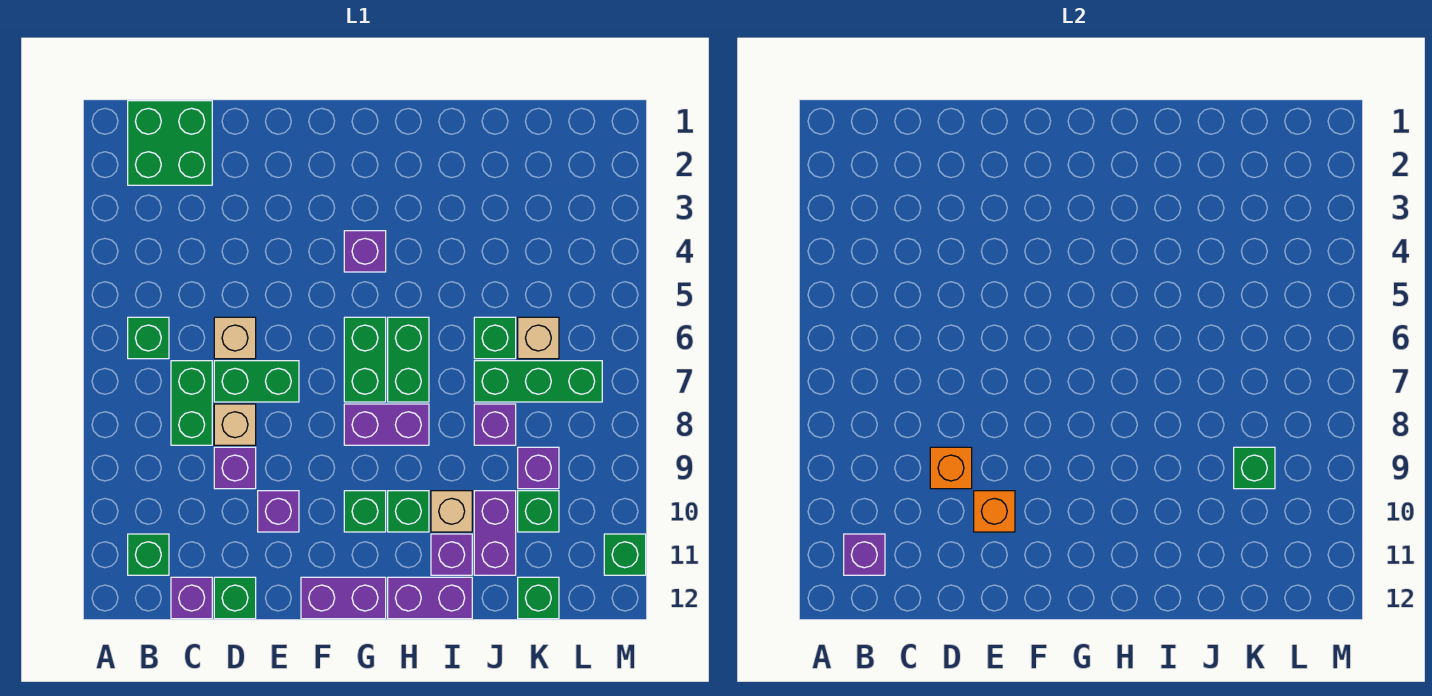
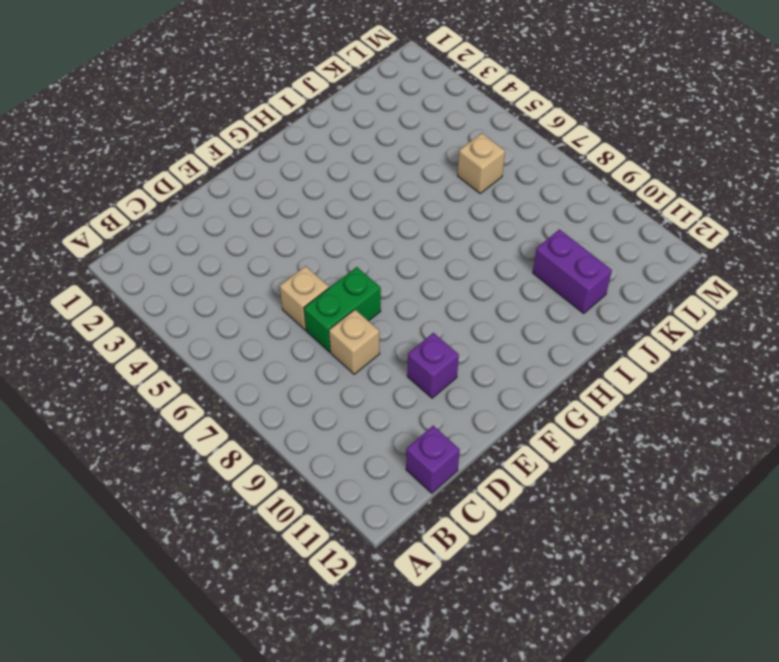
none -> green 2x2 brick [128,101,212,185]
none -> green 1x1 brick [128,317,169,359]
none -> green 1x1 brick [128,534,169,575]
none -> green 1x2 brick [171,361,212,445]

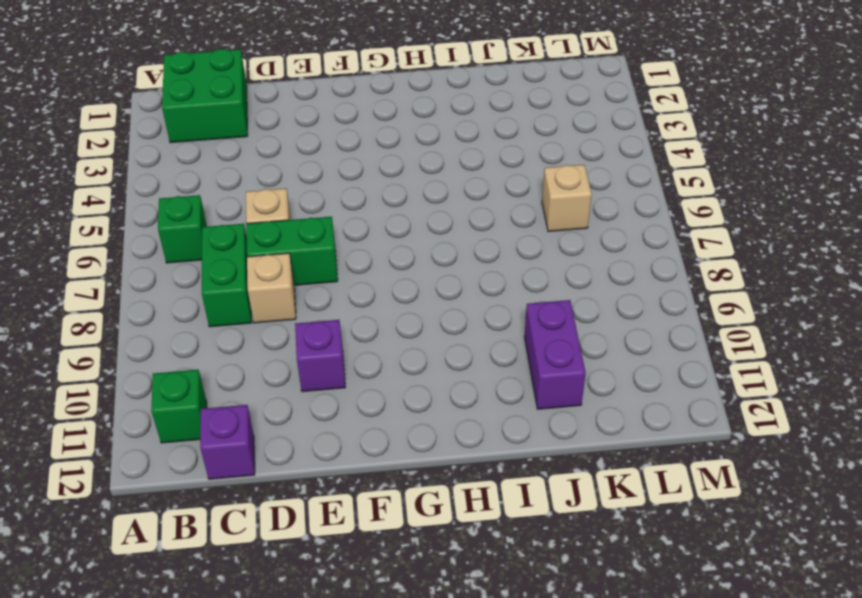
none -> purple 1x1 brick [214,447,256,489]
none -> green 1x1 brick [214,577,256,619]
none -> purple 1x2 brick [301,577,386,619]
none -> purple 1x1 brick [344,231,386,272]

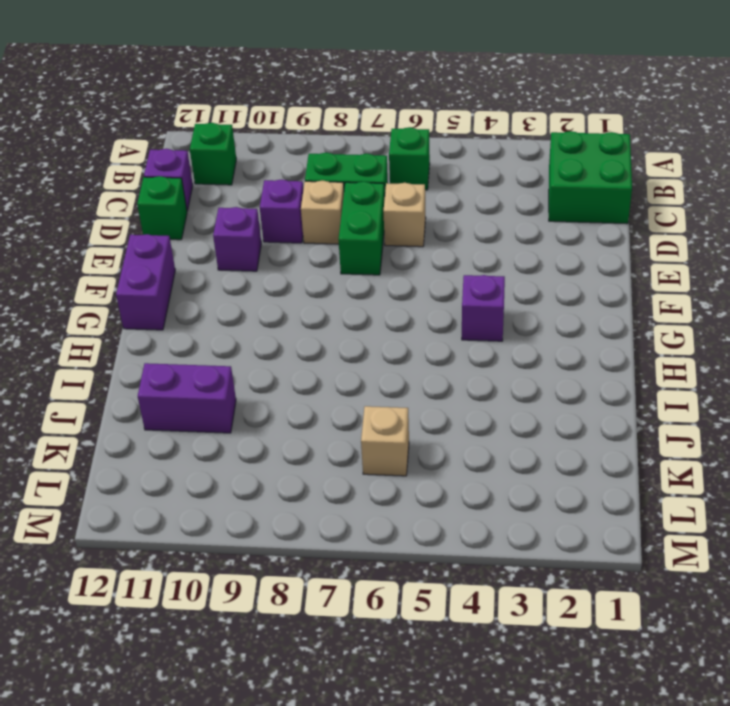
none -> green 1x2 brick [344,317,386,402]
none -> purple 1x2 brick [344,404,429,445]
none -> green 1x1 brick [344,491,386,532]
none -> green 1x2 brick [388,317,429,402]

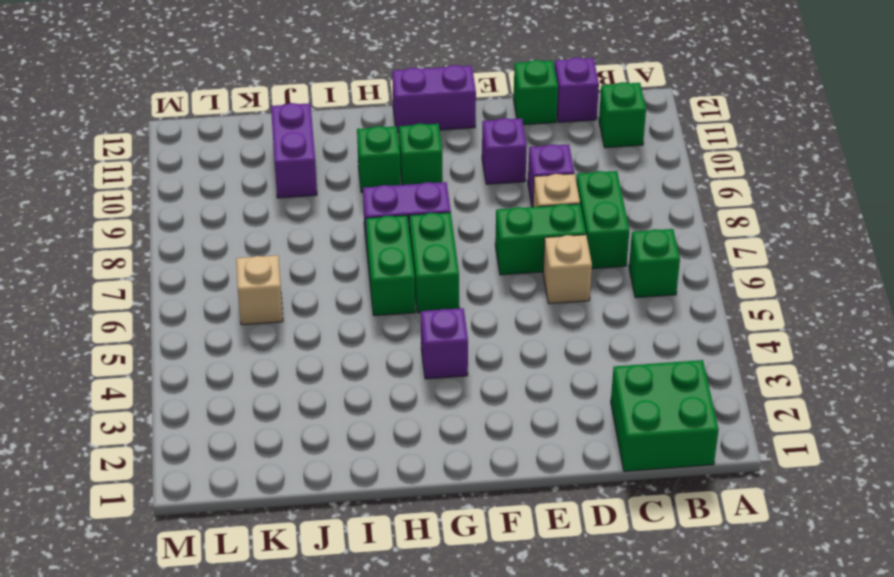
none -> purple 1x2 brick [388,577,472,619]
none -> tan 1x1 brick [431,491,472,532]
none -> purple 1x1 brick [431,534,472,575]
none -> green 1x1 brick [474,317,516,359]

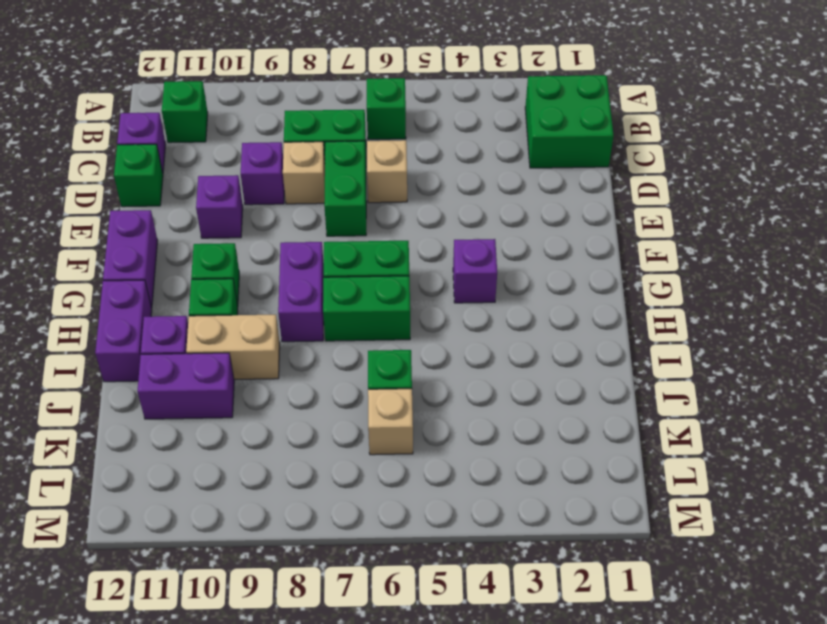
tan 1x2 brick [186,315,280,380] -> tan 1x1 brick [431,491,472,532]
none -> green 1x3 brick [474,361,602,402]
none -> purple 1x1 brick [474,404,516,445]
none -> purple 1x1 brick [518,447,559,489]
none -> green 1x1 brick [518,491,559,532]

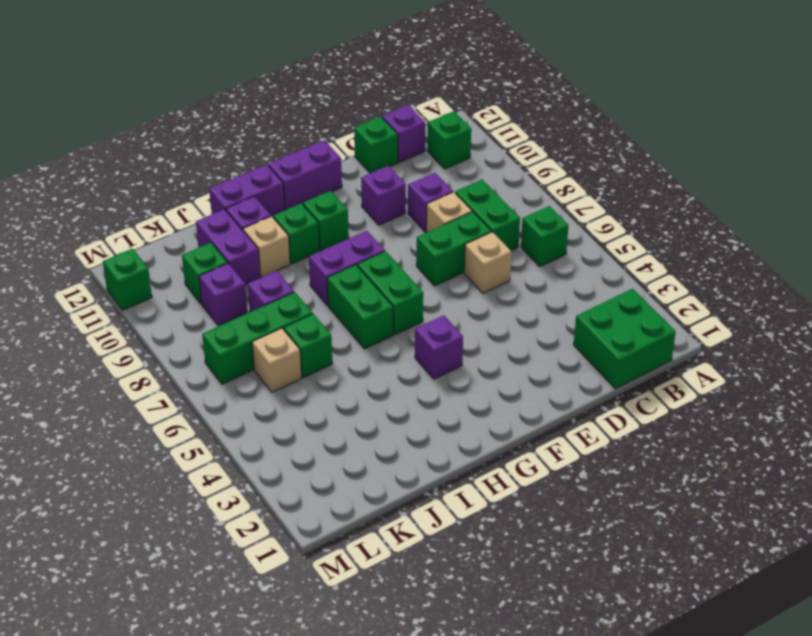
none -> green 1x1 brick [518,577,559,619]
none -> purple 1x1 brick [844,534,885,575]
none -> orange 1x1 brick [930,447,972,489]
none -> orange 1x1 brick [974,491,1015,532]

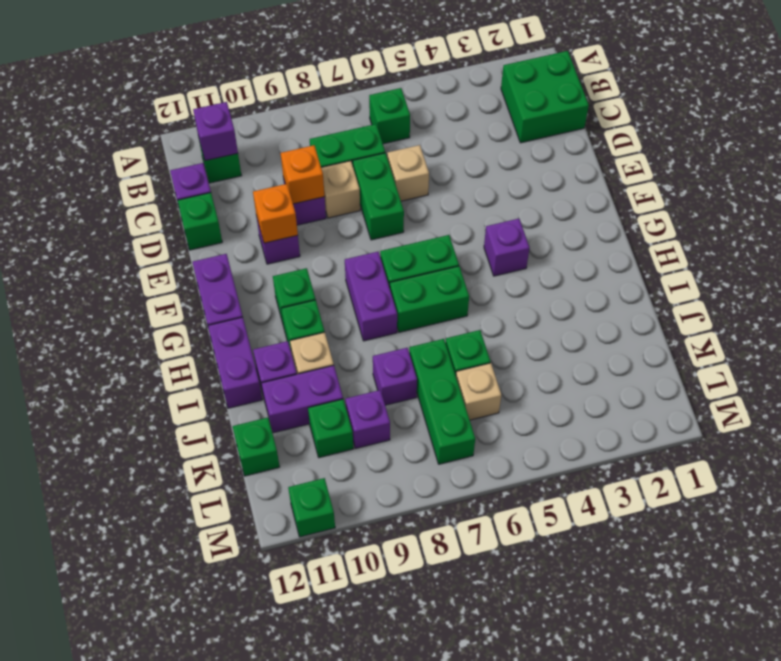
none -> green 1x1 brick [1234,447,1275,489]

